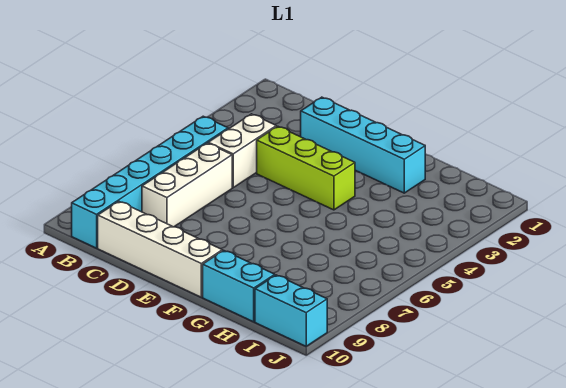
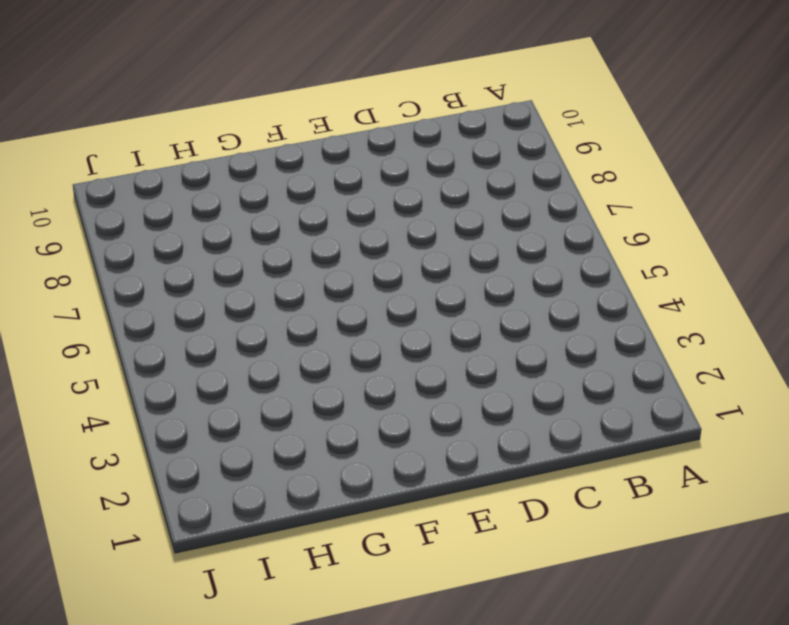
none -> cyan 1x6 brick [72,116,228,248]
none -> white 1x2 brick [208,114,276,188]

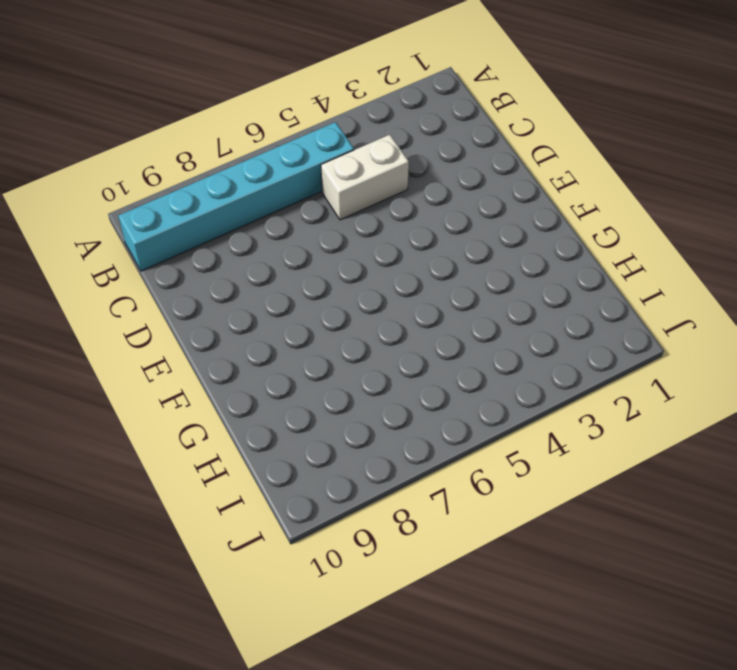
none -> white 1x3 brick [142,143,232,227]
none -> white 1x4 brick [98,201,222,297]

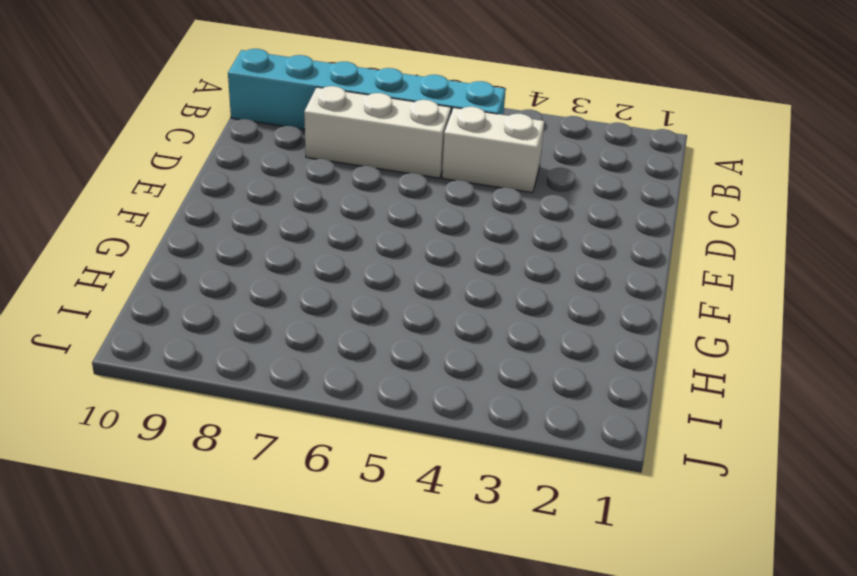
none -> white 1x4 brick [98,201,222,297]
none -> cyan 1x4 brick [301,97,425,193]

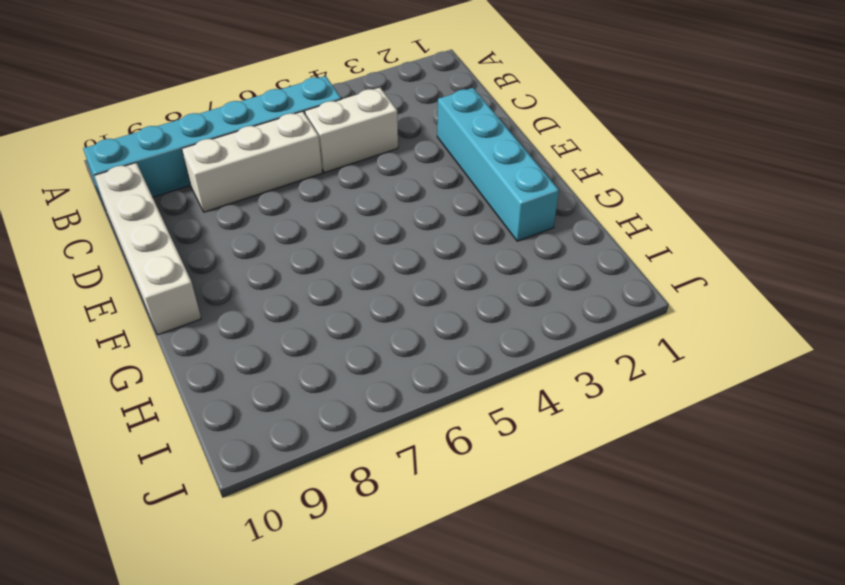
none -> lime 1x3 brick [257,126,355,210]
none -> cyan 1x2 brick [203,250,275,322]

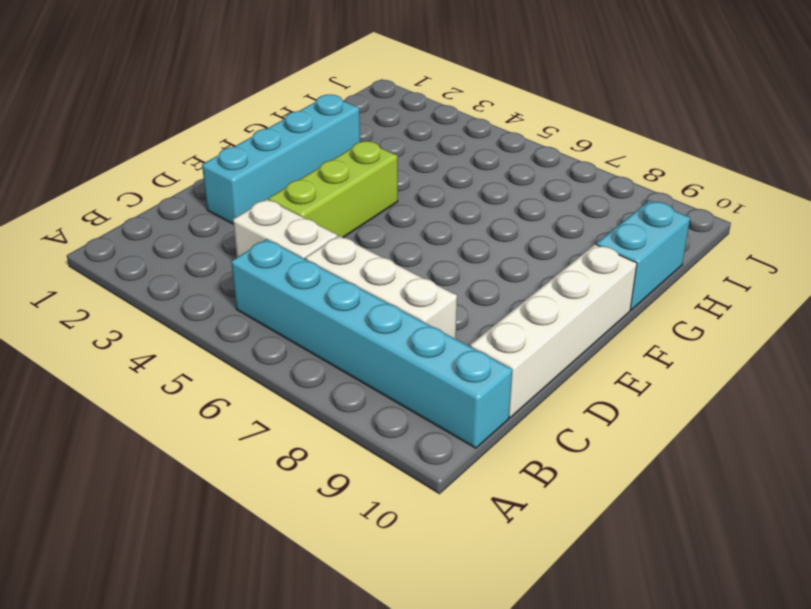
none -> cyan 1x2 brick [255,275,327,346]

